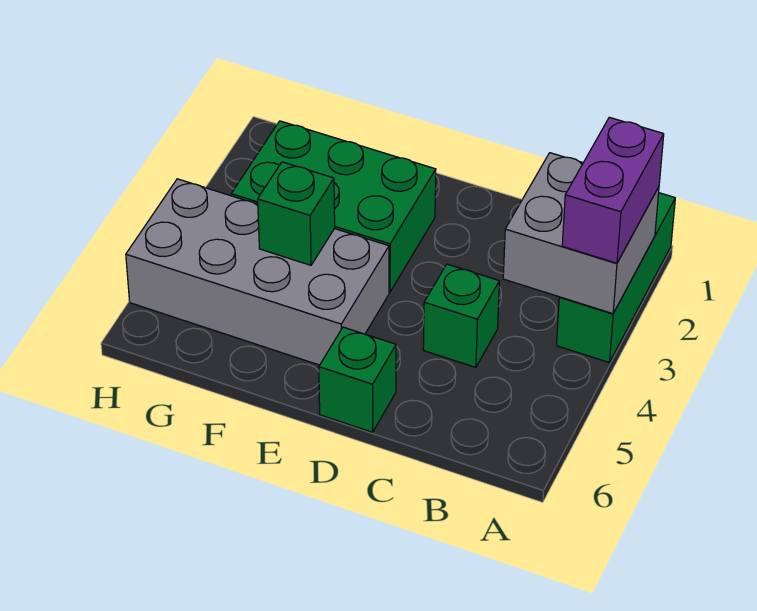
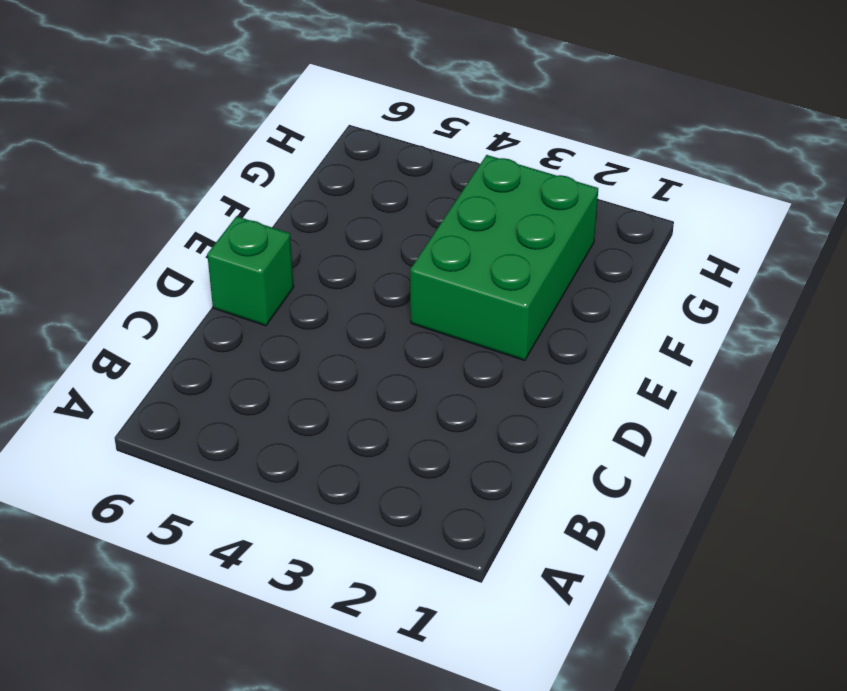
none -> green 1x3 brick [557,193,675,362]
none -> green 1x1 brick [423,264,499,367]

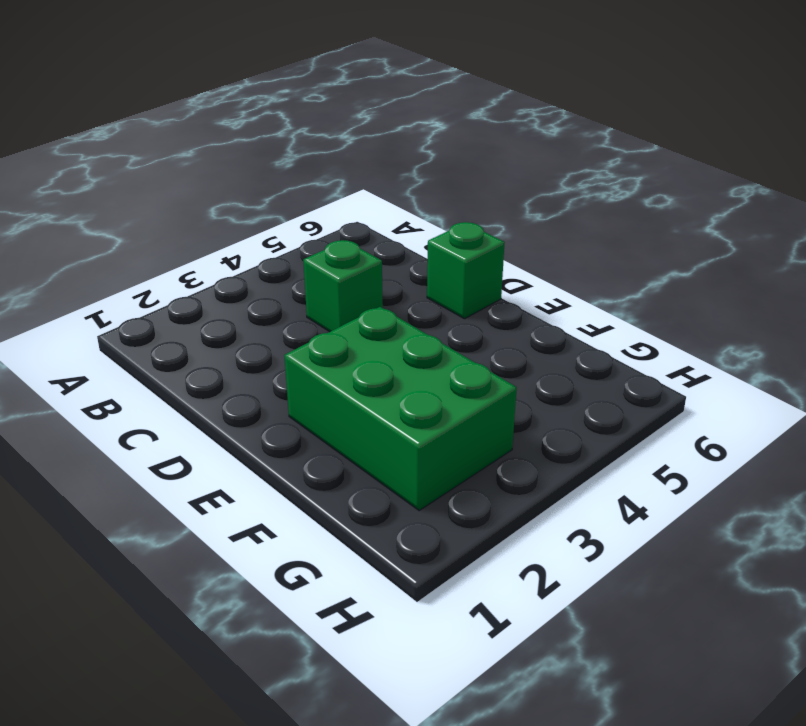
none -> green 1x3 brick [557,193,675,362]
none -> grey 2x4 brick [126,179,389,365]

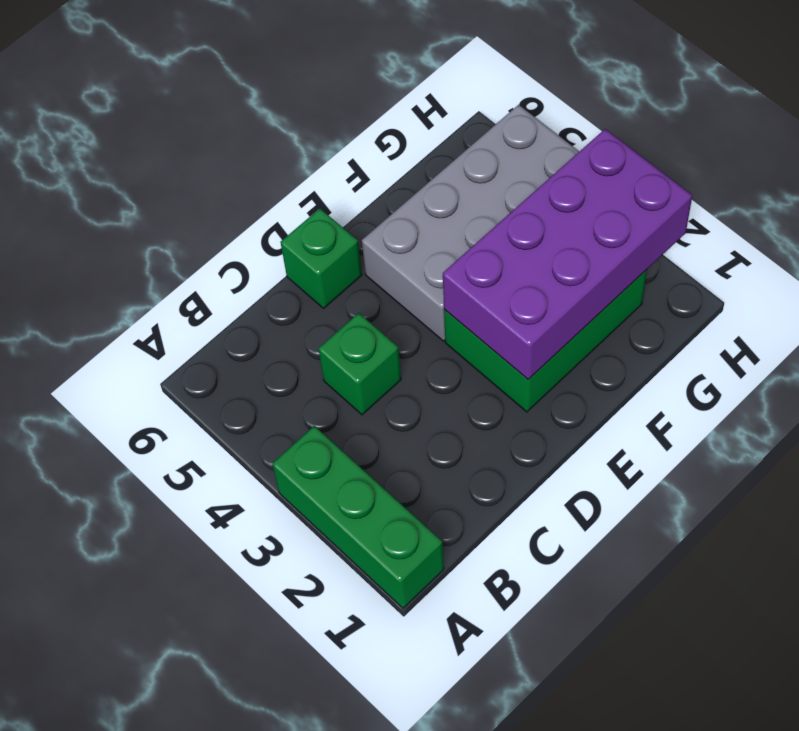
purple 2x4 brick [443,129,692,379] -> none
none -> grey 2x2 brick [503,153,659,314]
none -> green 1x1 brick [258,162,335,265]

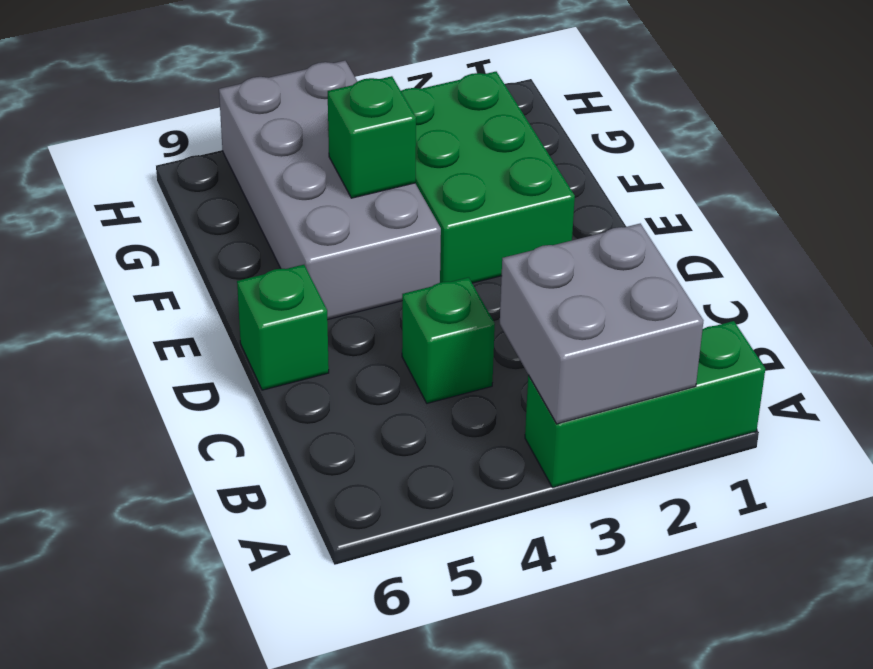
none -> purple 1x2 brick [562,117,664,263]

